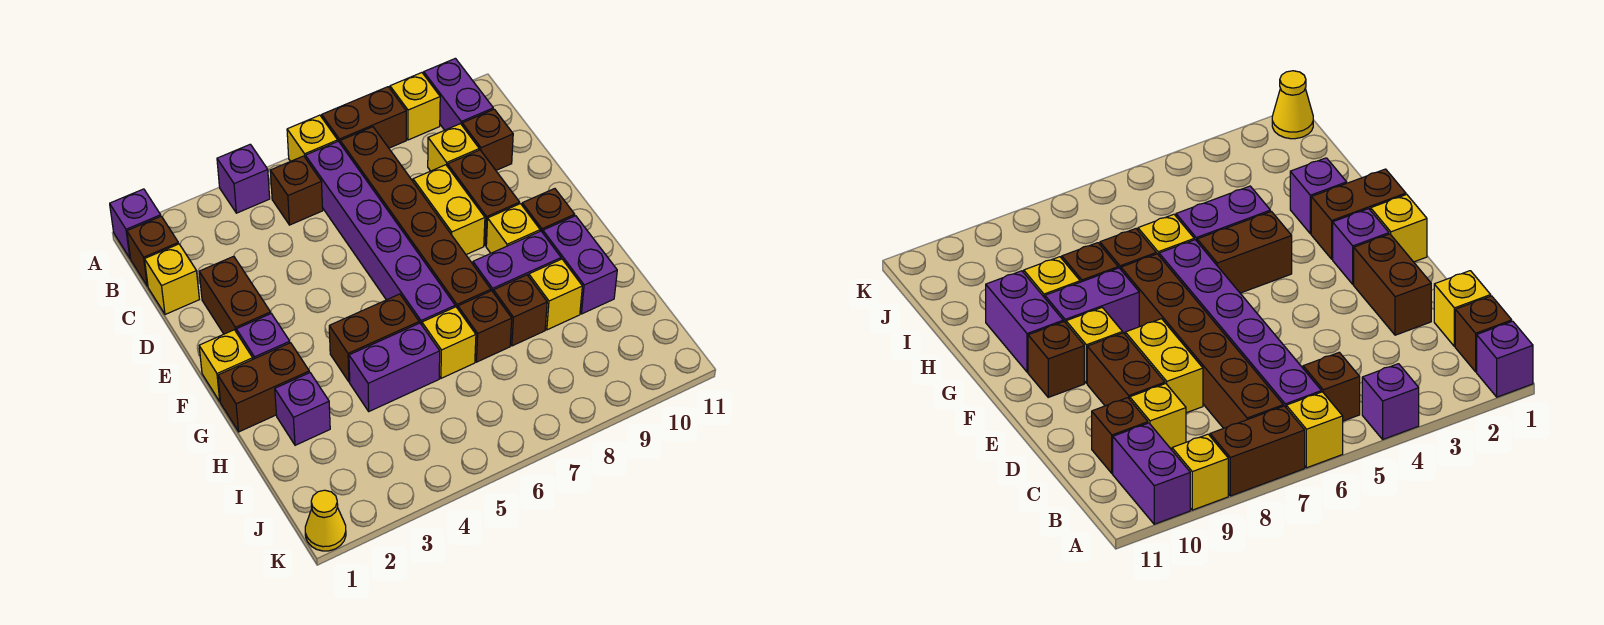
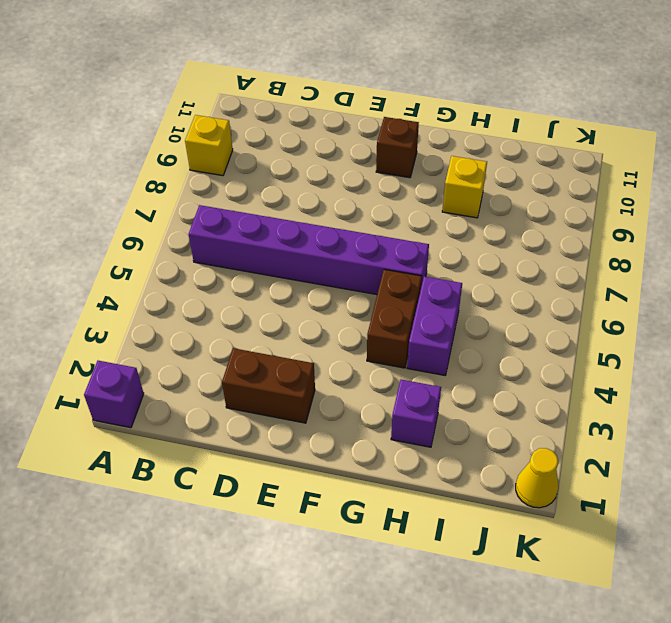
none -> purple 1x1 brick [217,144,270,213]
none -> yellow 1x1 brick [287,115,338,161]
none -> brown 1x2 brick [322,87,406,148]
none -> purple 1x2 brick [424,58,493,130]

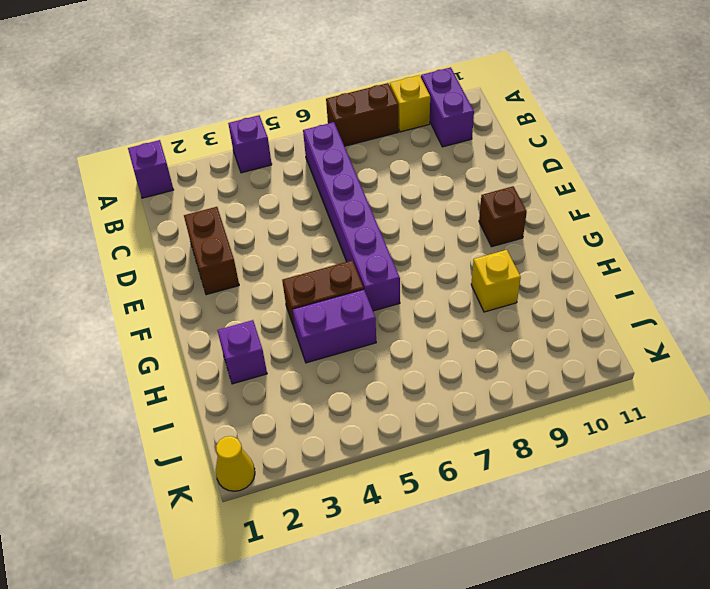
none -> yellow 1x1 brick [287,115,338,161]
none -> brown 1x1 brick [127,216,179,286]
none -> brown 1x1 brick [270,156,323,225]
none -> brown 1x6 brick [340,127,491,309]

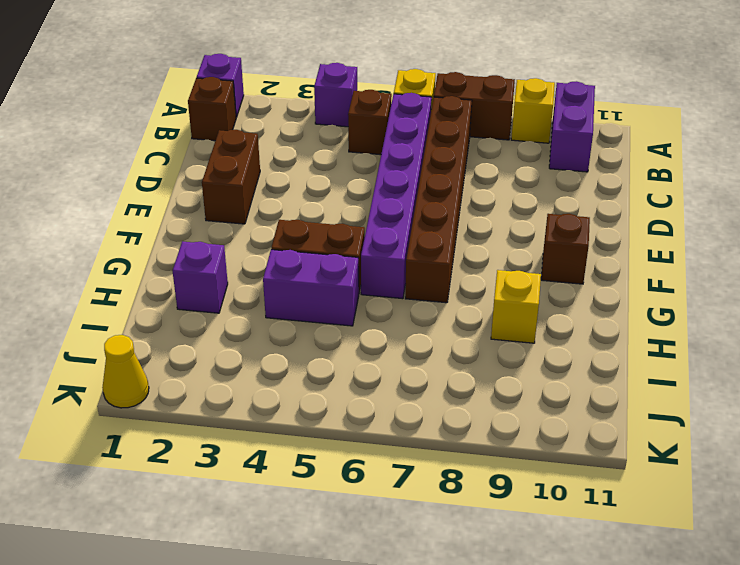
none -> yellow 1x1 brick [145,244,199,314]
none -> yellow 1x1 brick [428,124,479,171]
none -> brown 1x1 brick [462,109,513,170]
none -> yellow 1x2 brick [413,165,485,255]

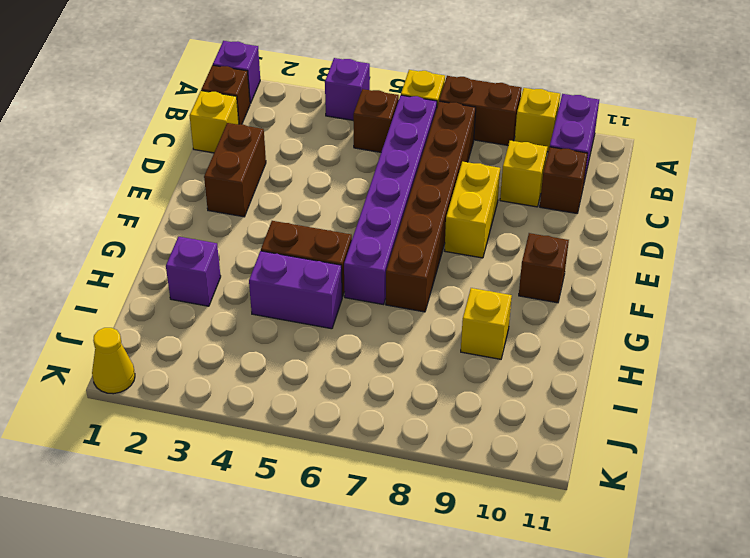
none -> brown 1x2 brick [448,150,520,246]
none -> yellow 1x1 brick [199,330,253,401]
none -> purple 1x1 brick [236,314,290,359]
none -> yellow 1x1 brick [486,204,540,253]

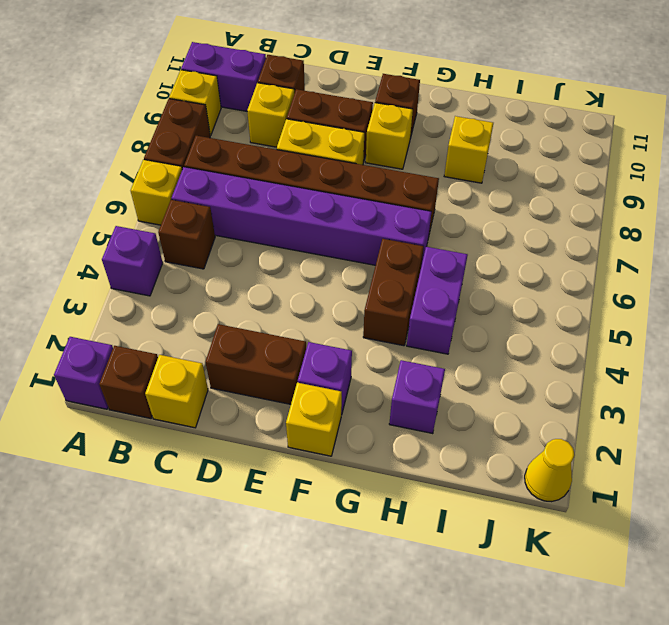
none -> brown 1x2 brick [218,343,309,432]
none -> purple 1x2 brick [473,231,561,291]
none -> purple 1x2 brick [543,216,617,314]
none -> yellow 1x1 brick [422,307,476,378]

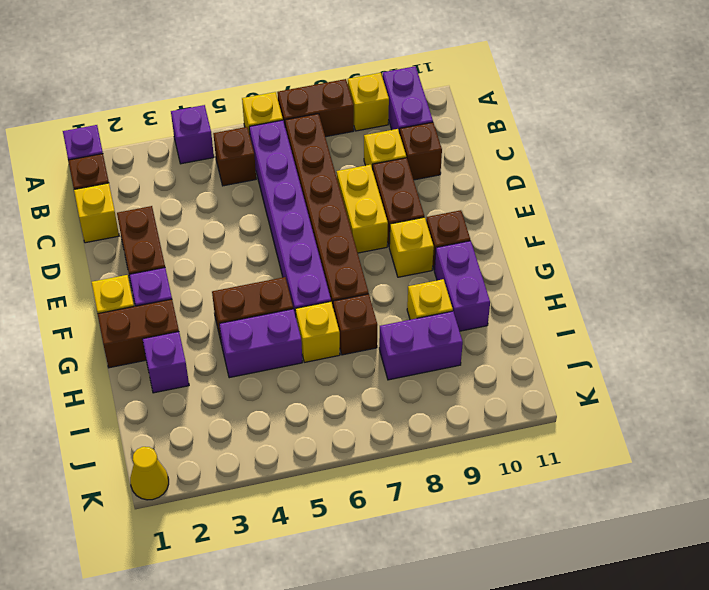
purple 1x2 brick [379,311,463,380] -> purple 1x2 brick moved to [473,231,561,291]
none -> brown 1x1 brick [493,275,547,346]

